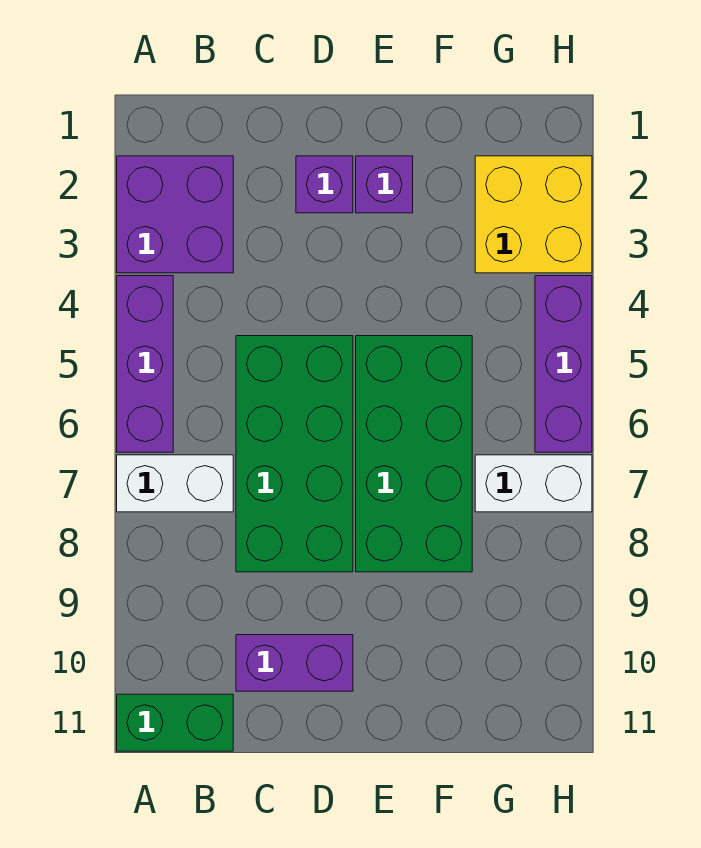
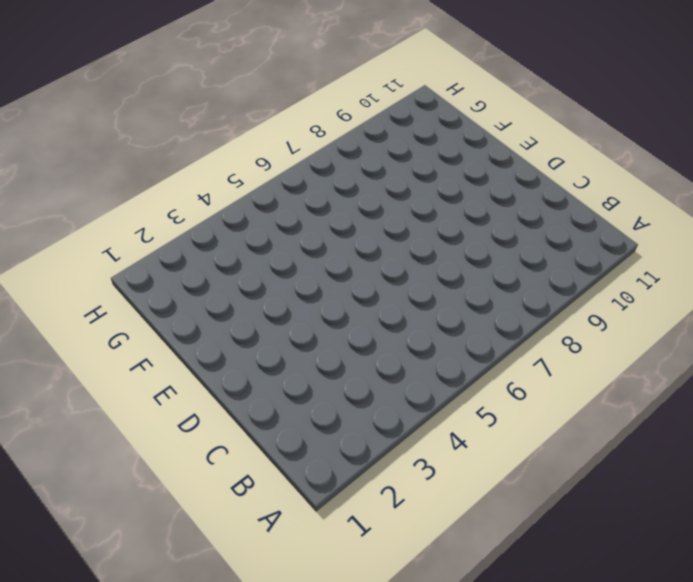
none -> purple 2x2 brick [117,156,233,273]
none -> purple 1x3 brick [117,276,173,452]
none -> white 1x2 brick [117,455,233,512]

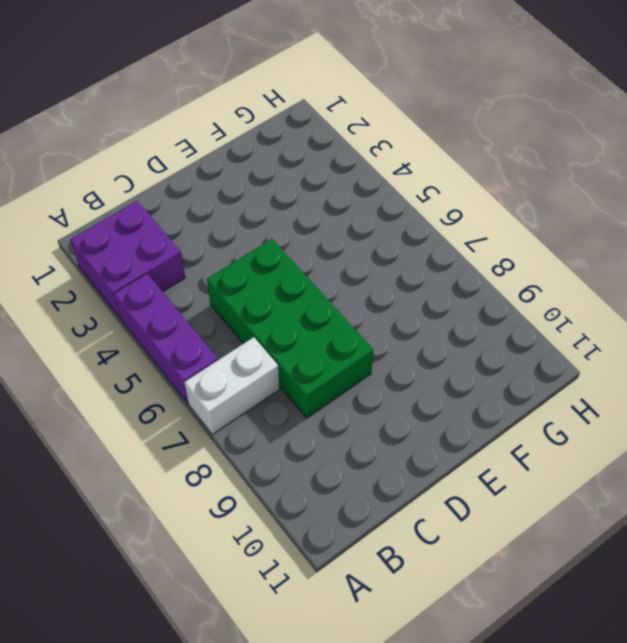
none -> green 1x2 brick [117,694,233,751]
none -> purple 1x2 brick [236,635,353,691]
none -> purple 1x1 brick [296,156,353,213]

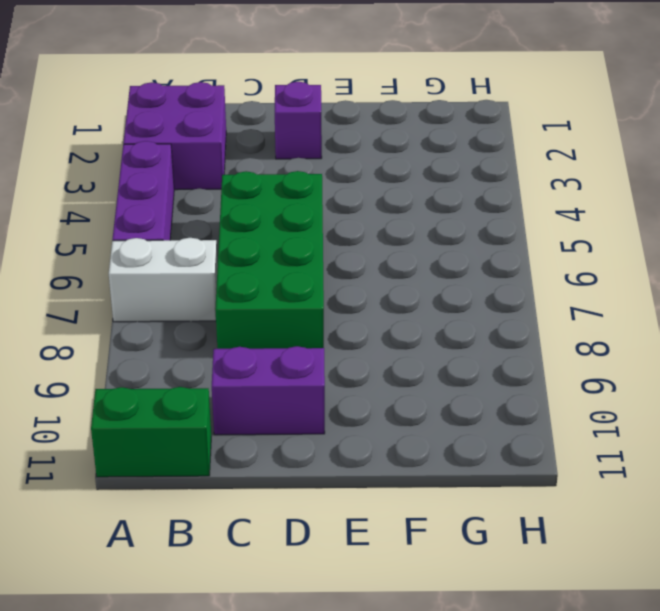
none -> purple 1x1 brick [356,156,413,213]
none -> green 2x4 brick [356,336,472,572]
none -> yellow 2x2 brick [475,156,592,273]

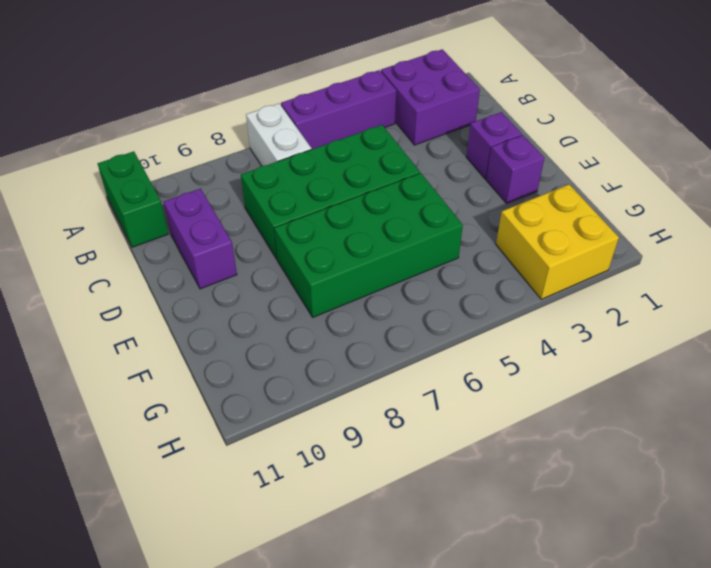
none -> white 1x2 brick [475,455,592,512]
none -> purple 1x3 brick [535,276,592,452]

